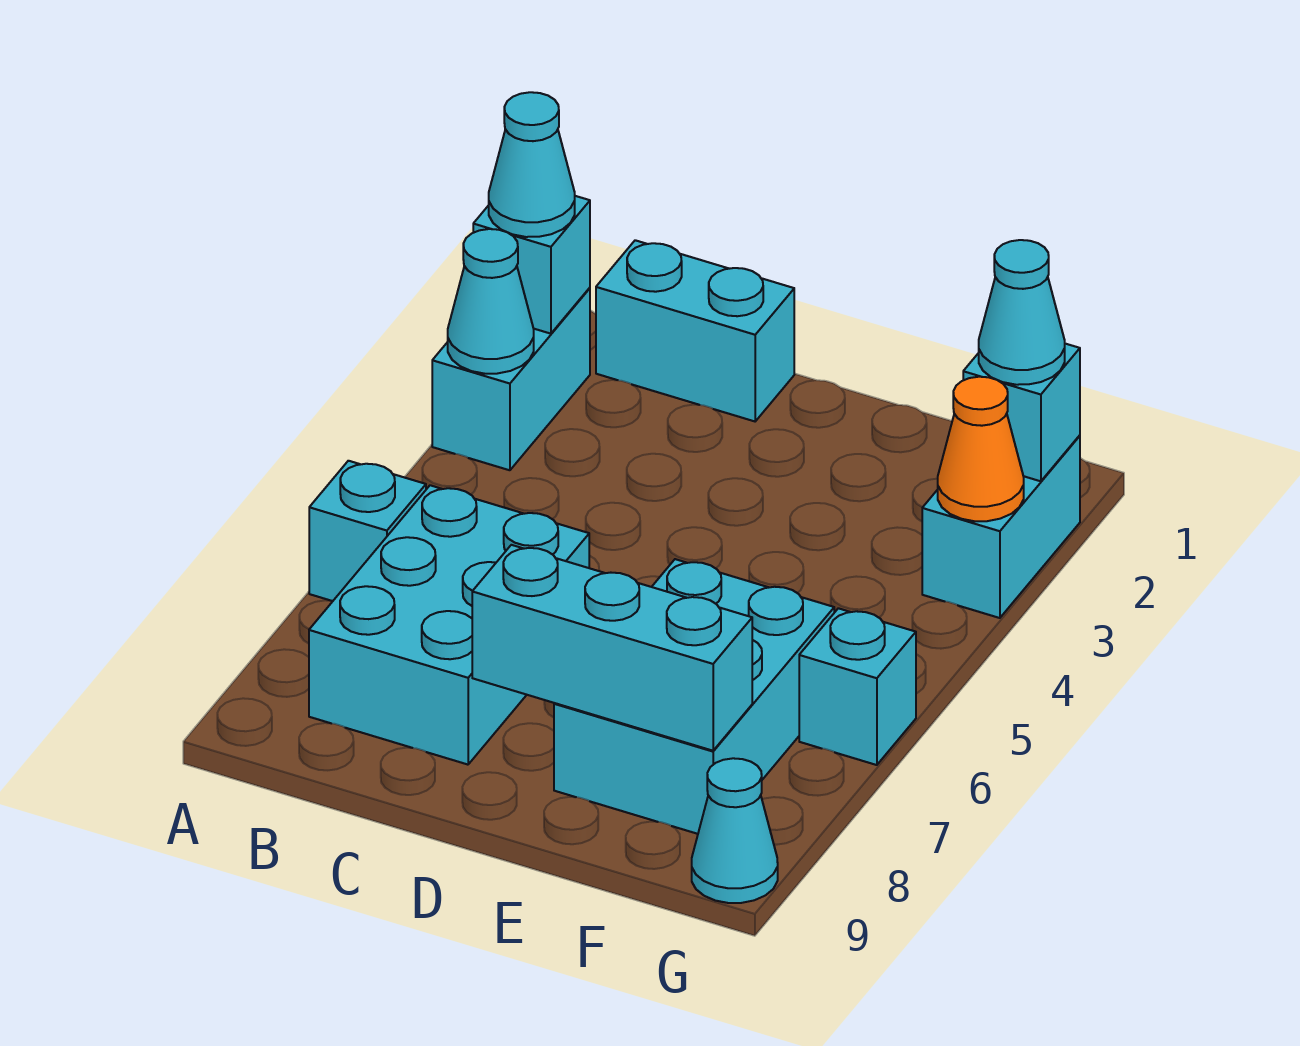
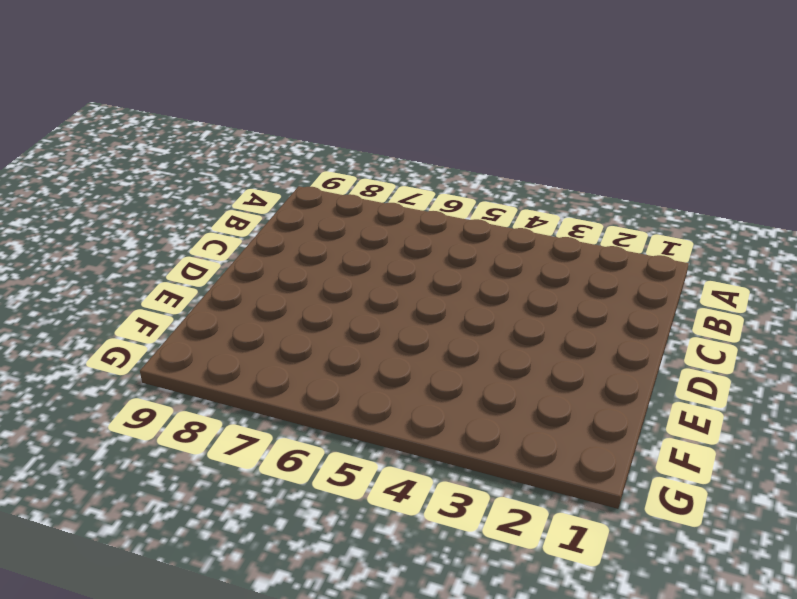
none -> cyan 1x2 brick [432,288,590,470]
none -> cyan 1x1 brick [309,461,426,601]
none -> cyan 1x2 brick [596,240,794,421]

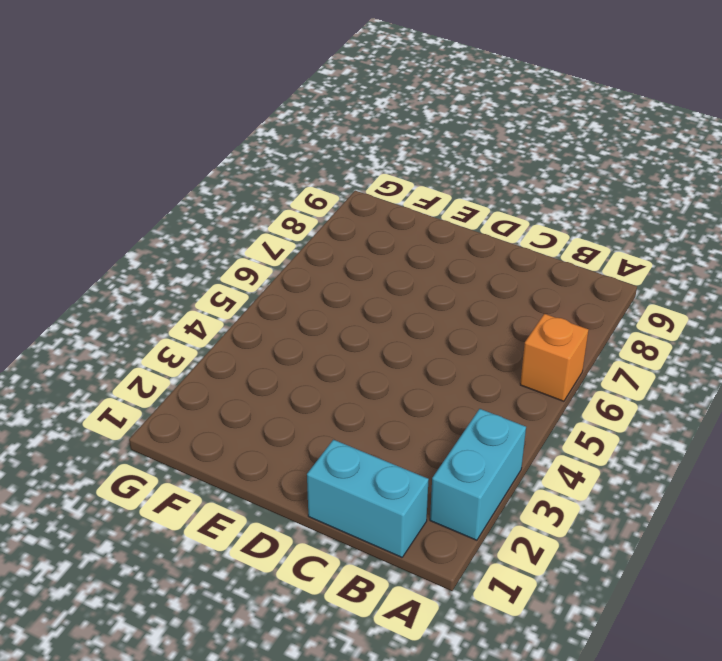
orange 1x1 brick [520,314,589,401] -> cyan 1x1 brick [309,461,426,601]
none -> cyan 2x3 brick [309,485,589,765]
none -> cyan 2x3 brick [554,559,834,834]
none -> cyan 1x2 brick [922,436,1080,618]

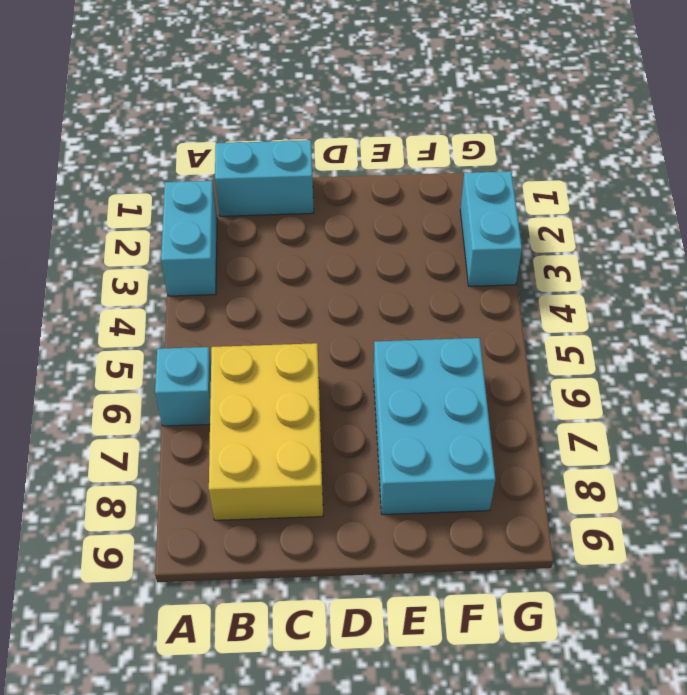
yellow 2x3 brick [209,343,323,520] -> cyan 2x3 brick [309,485,589,765]
none -> cyan 1x1 brick [799,608,916,765]
none -> cyan 1x1 cone [692,758,778,903]
none -> cyan 1x1 brick [473,196,590,334]

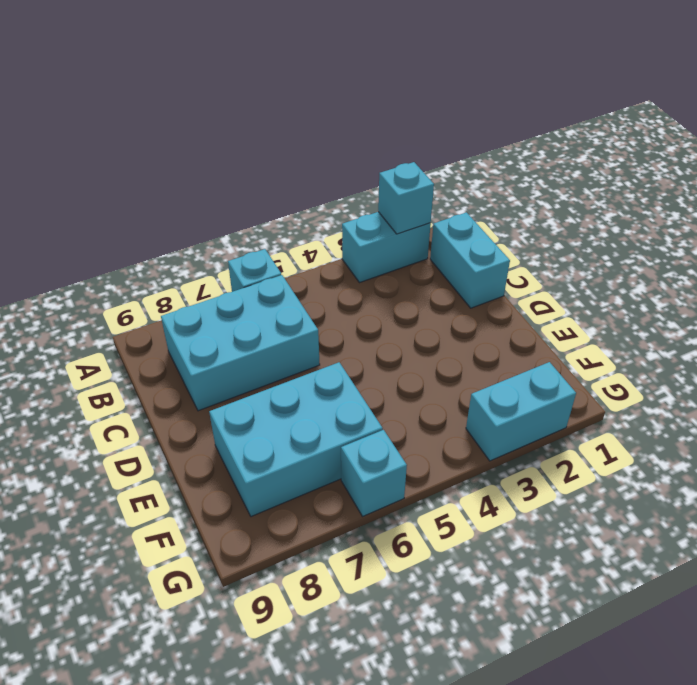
none -> cyan 1x1 cone [692,758,778,903]
none -> cyan 1x1 cone [448,229,534,374]
none -> cyan 1x3 brick [472,545,752,751]

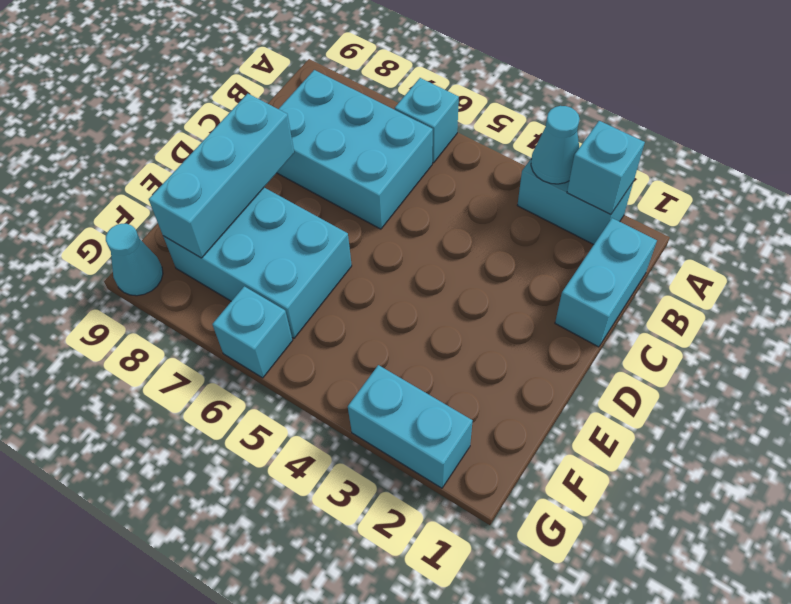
none -> cyan 1x1 brick [963,344,1080,481]
none -> orange 1x1 cone [938,377,1024,521]
none -> cyan 1x1 cone [489,92,575,237]

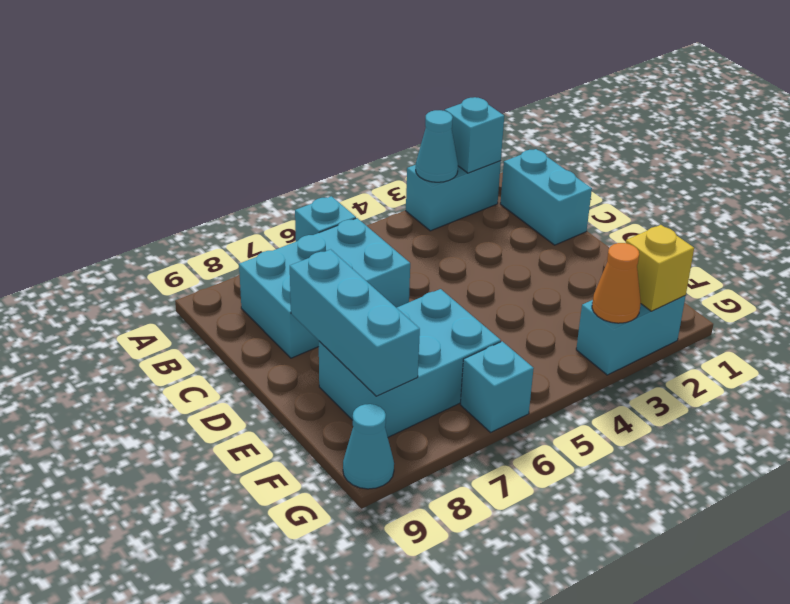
yellow 1x1 brick [626,225,694,311] -> cyan 1x1 brick [963,344,1080,481]
none -> cyan 1x1 cone [489,92,575,237]
none -> cyan 1x1 cone [979,240,1065,385]

